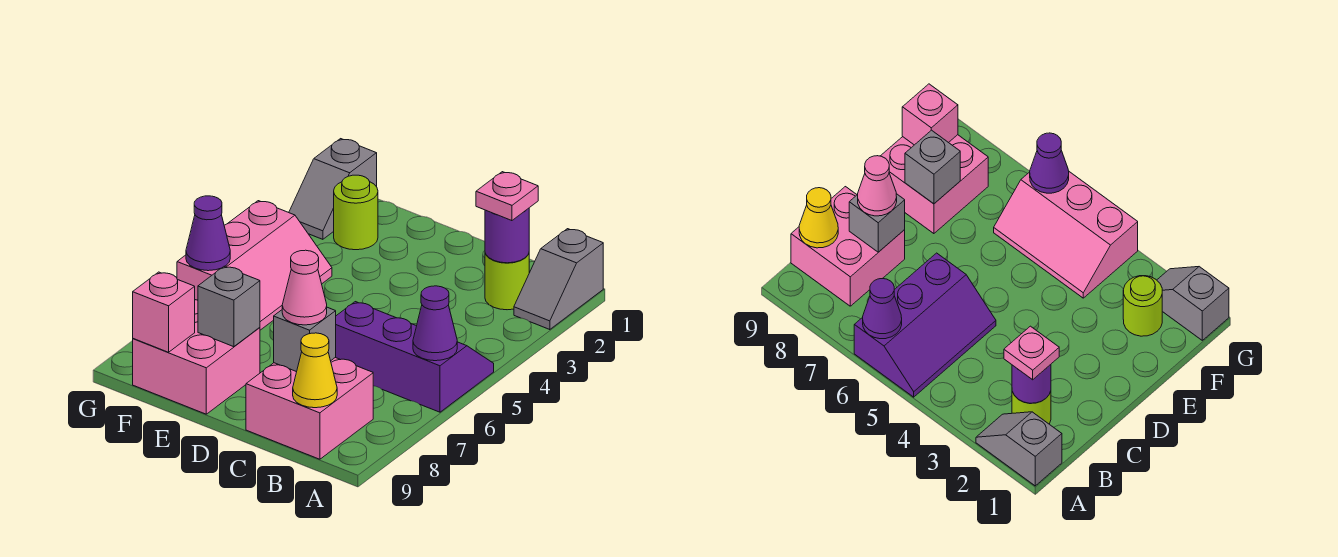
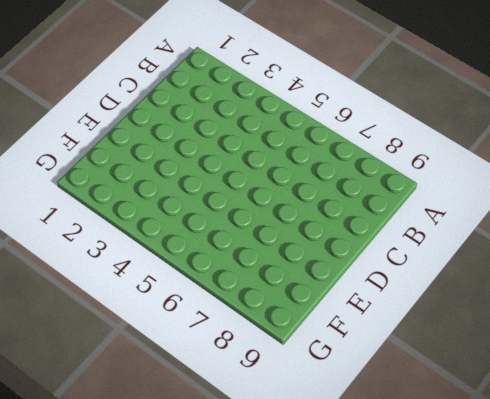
none -> grey 1x2 slope [514,229,603,330]
none -> purple 2x3 slope [336,302,494,412]
none -> lime 1x1 round brick [485,253,529,310]

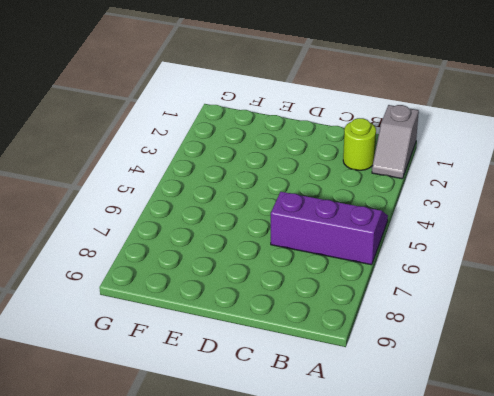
none -> pink 2x2 brick [246,357,373,459]
none -> pink 2x2 brick [133,300,260,414]
none -> lime 1x1 round brick [334,175,378,250]

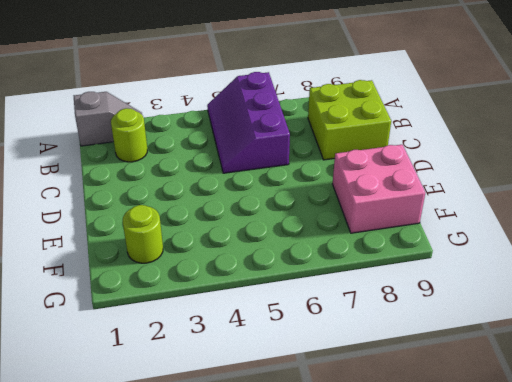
lime 2x2 brick [308,80,391,160] -> pink 2x2 brick [246,357,373,459]
none -> pink 2x3 slope [177,201,332,330]
none -> grey 1x2 slope [289,139,377,239]
none -> purple 1x1 cone [413,286,457,361]

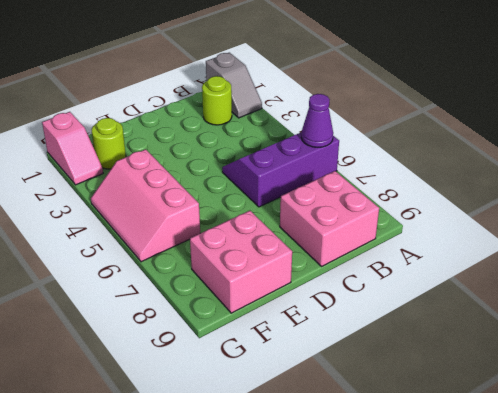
pink 2x3 slope [91,149,200,262] -> pink 2x3 slope turned to [177,201,332,330]
pink 1x2 slope [42,112,103,185] -> grey 1x2 slope [289,139,377,239]
none -> purple 1x1 round brick [485,208,529,263]
none -> yellow 1x1 cone [293,333,337,408]
none -> grey 1x1 brick [274,307,336,372]

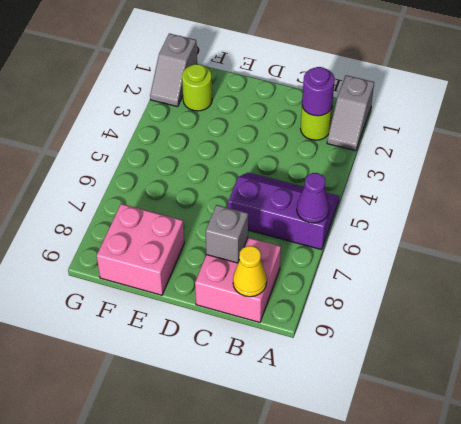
none -> pink 2x3 slope [177,201,332,330]
none -> grey 1x1 brick [198,266,260,347]
none -> pink 1x1 brick [133,272,195,352]

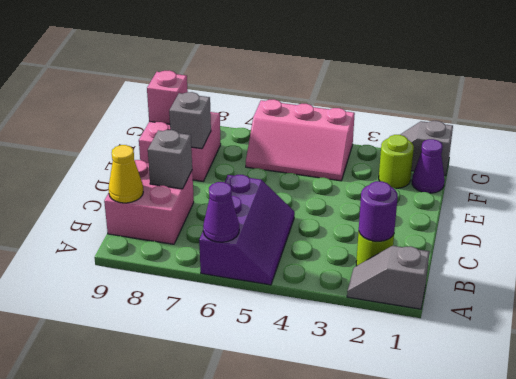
purple 1x1 cone [412,139,445,193] -> purple 1x1 cone moved to [186,196,230,271]
none -> pink 1x1 plate [476,172,538,221]
none -> pink 1x1 cone [282,250,327,325]

